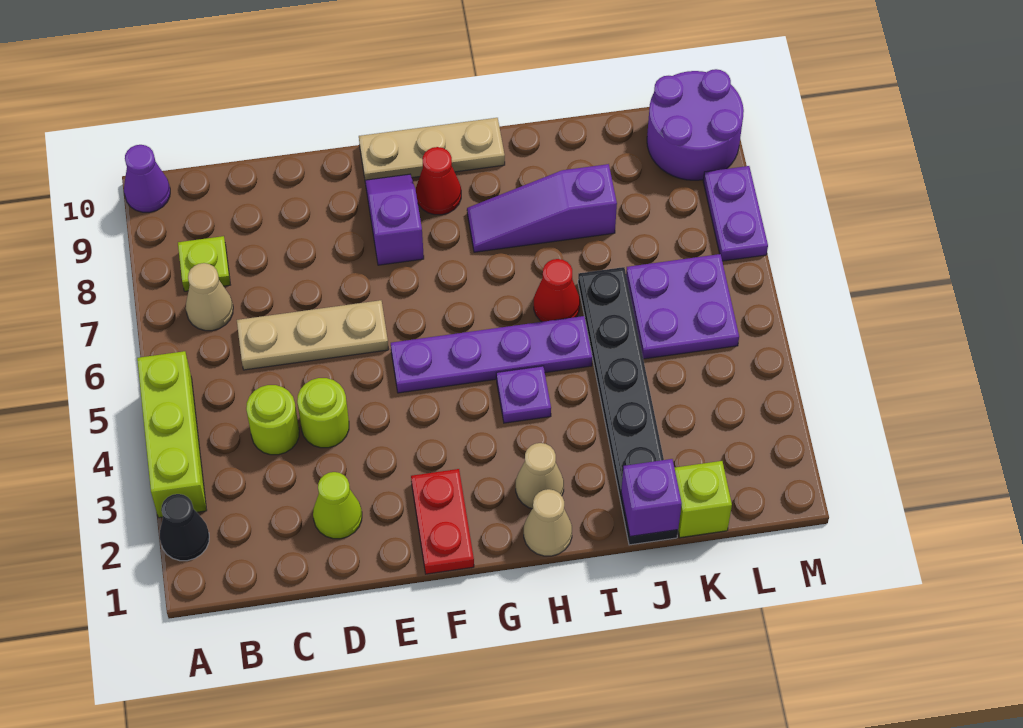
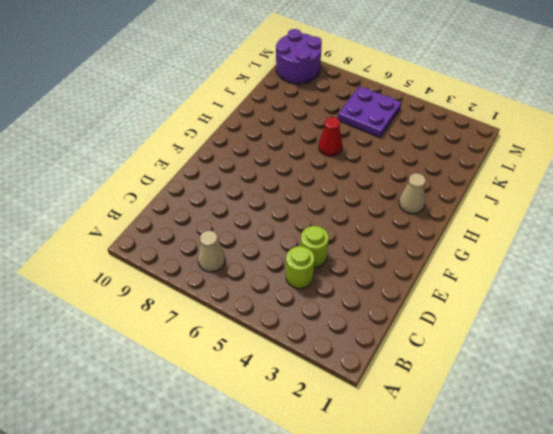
none -> black 1x1 cone [160,494,209,561]
none -> lime 1x3 brick [137,351,207,518]
none -> purple 1x1 cone [124,145,170,212]

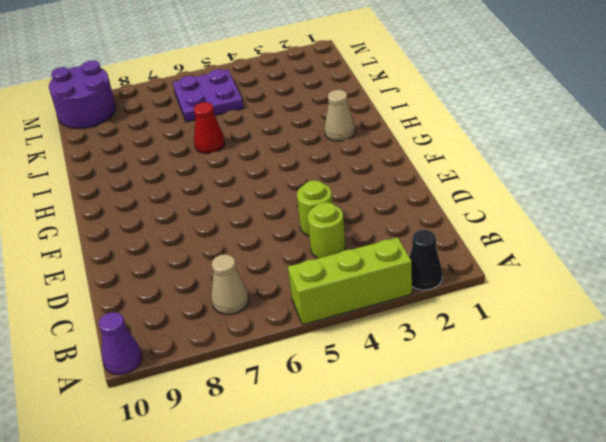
none -> lime 1x1 plate [178,236,230,291]
none -> tan 1x3 plate [237,300,389,370]
none -> lime 1x1 cone [313,472,362,539]

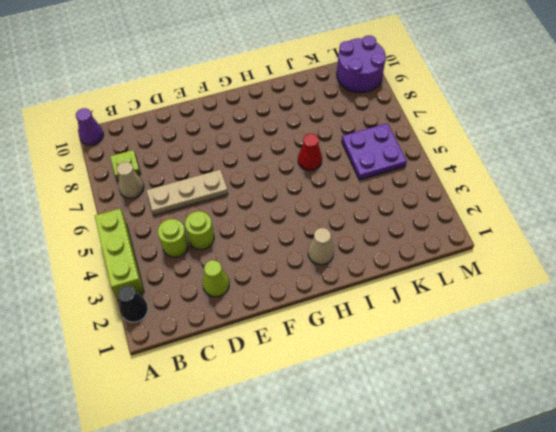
none -> red 1x2 plate [411,469,474,574]
none -> purple 1x4 plate [391,316,592,393]
none -> purple 1x2 slope [365,174,424,265]

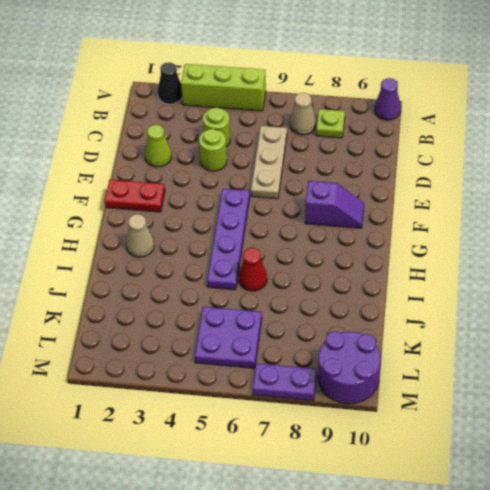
none -> tan 1x3 plate [359,118,505,180]
none -> red 1x1 cone [416,147,461,215]
none -> tan 1x1 cone [524,489,572,556]

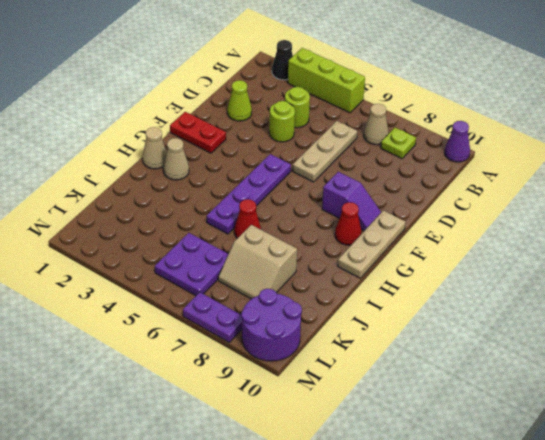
tan 2x2 slope [218,225,297,299] -> purple 1x3 slope [467,164,617,252]
none -> purple 1x1 plate [496,366,551,423]
none -> black 1x6 plate [578,267,678,545]
none -> lime 1x1 brick [675,461,732,538]

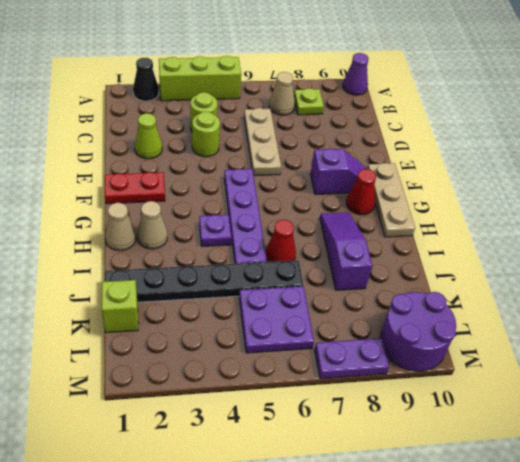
none -> purple 1x1 brick [621,459,682,536]

